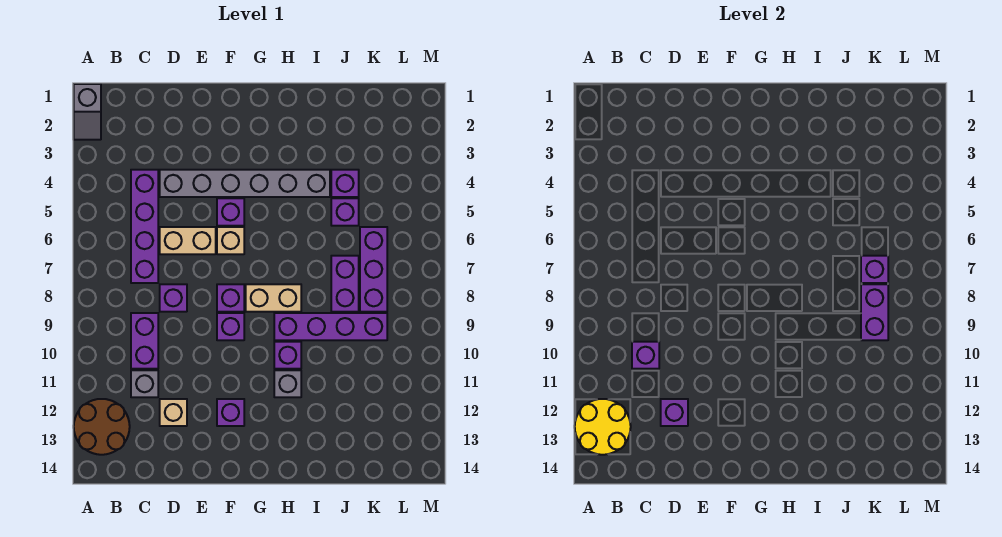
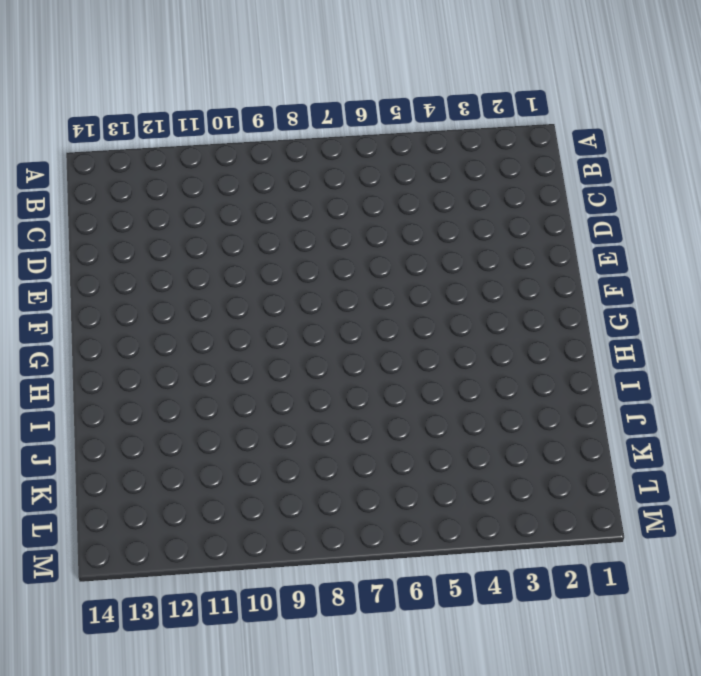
none -> grey 1x2 slope [74,84,101,140]
none -> brown 2x2 round brick [74,399,130,455]
none -> purple 1x4 brick [131,170,158,283]

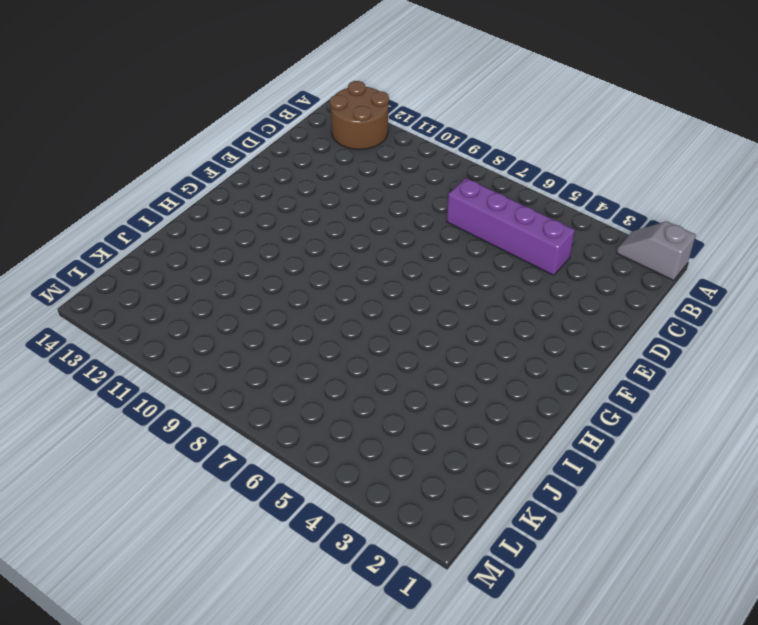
none -> purple 1x2 brick [131,313,158,369]
none -> grey 1x1 brick [131,370,158,397]
none -> grey 1x6 brick [160,170,330,197]

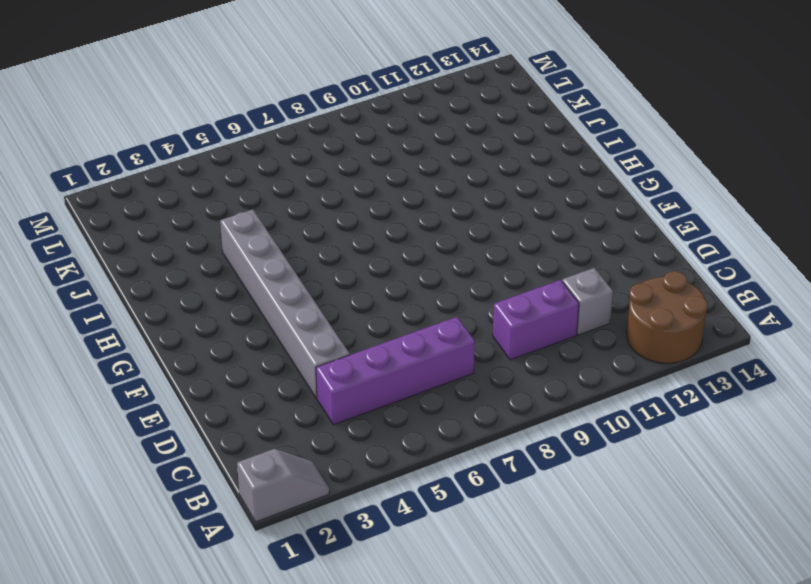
none -> tan 1x2 brick [160,227,216,254]
none -> purple 1x1 brick [160,284,187,312]
none -> tan 1x1 brick [160,399,187,426]

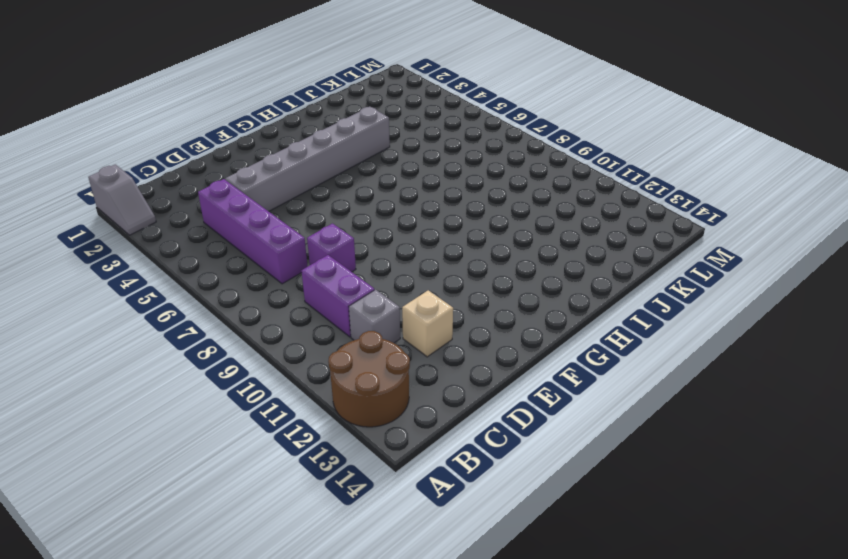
none -> tan 1x2 brick [160,227,216,254]
none -> purple 1x1 brick [217,198,244,226]
none -> tan 1x1 brick [217,227,244,254]

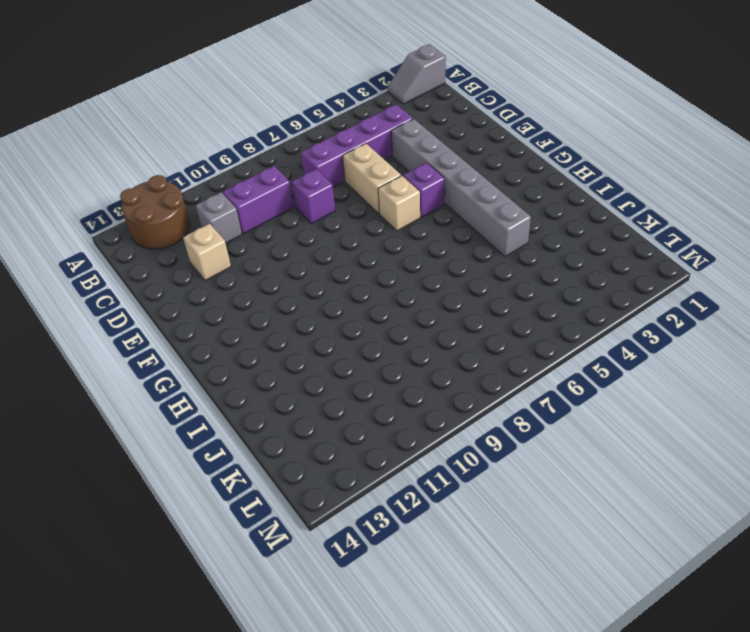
none -> purple 1x1 brick [217,284,244,312]
none -> purple 1x1 brick [217,313,244,340]
none -> purple 1x1 brick [217,399,244,426]

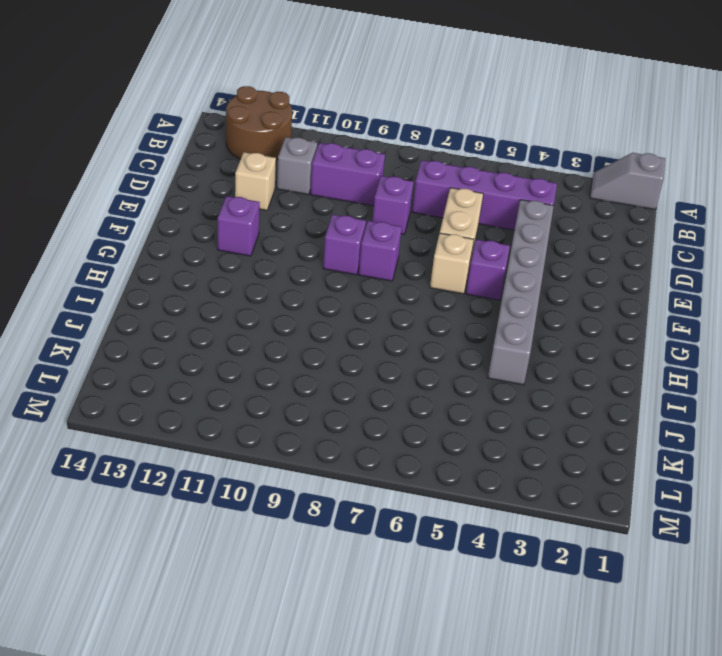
none -> tan 1x2 brick [246,284,301,312]
none -> purple 1x4 brick [274,313,387,340]
none -> purple 1x1 brick [274,342,301,369]

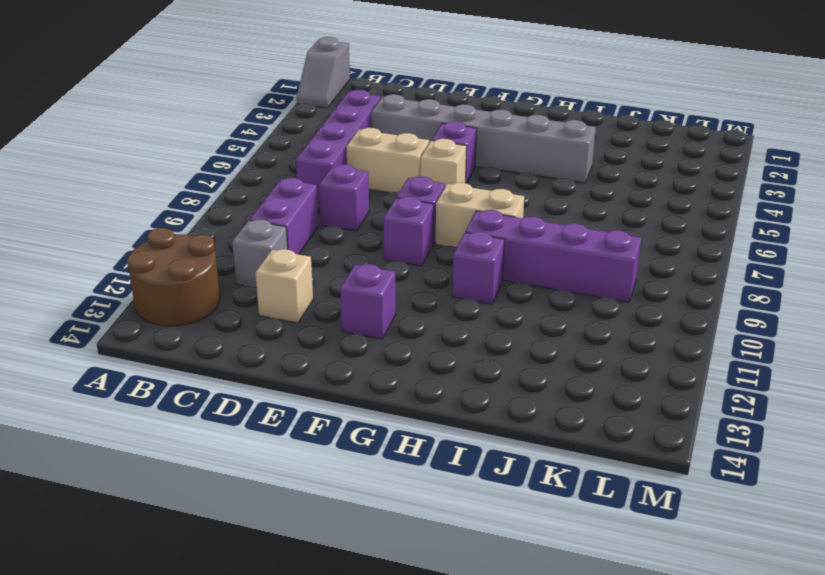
none -> grey 1x1 brick [274,370,301,397]
none -> purple 1x1 brick [331,170,359,197]
none -> purple 1x1 brick [331,198,359,226]

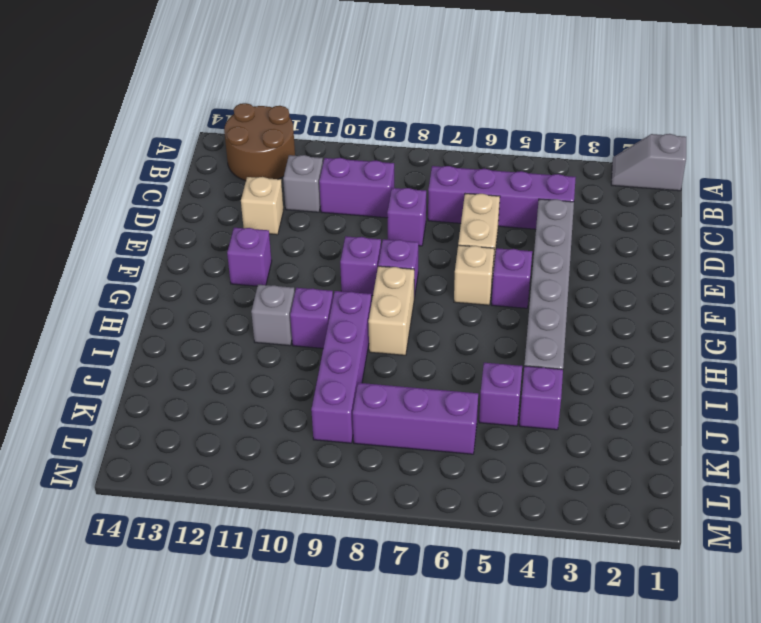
none -> purple 1x2 brick [331,256,359,312]
none -> yellow 2x2 round brick [575,399,631,455]
none -> purple 1x1 brick [632,342,659,369]

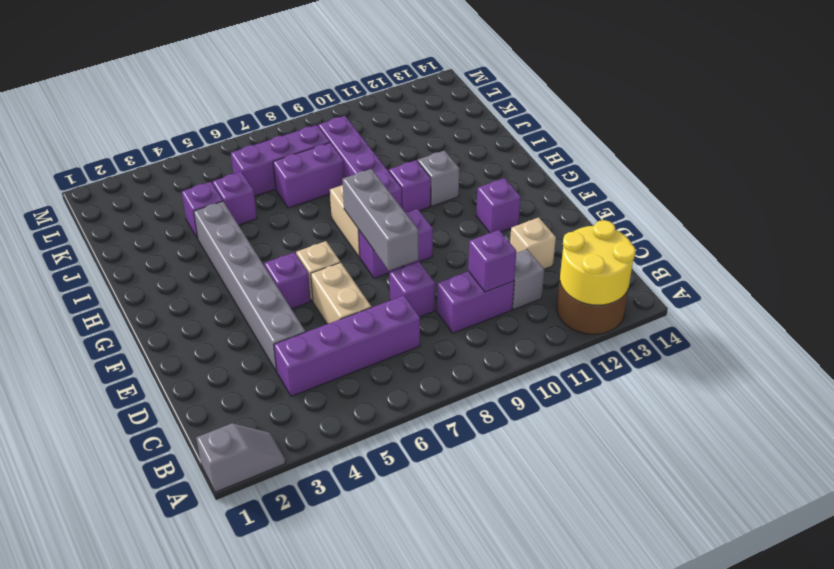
grey 1x3 brick [342,169,418,271] -> none
none -> purple 1x1 brick [661,399,688,426]
none -> purple 1x1 brick [861,256,888,283]
none -> purple 1x2 brick [861,284,888,340]

